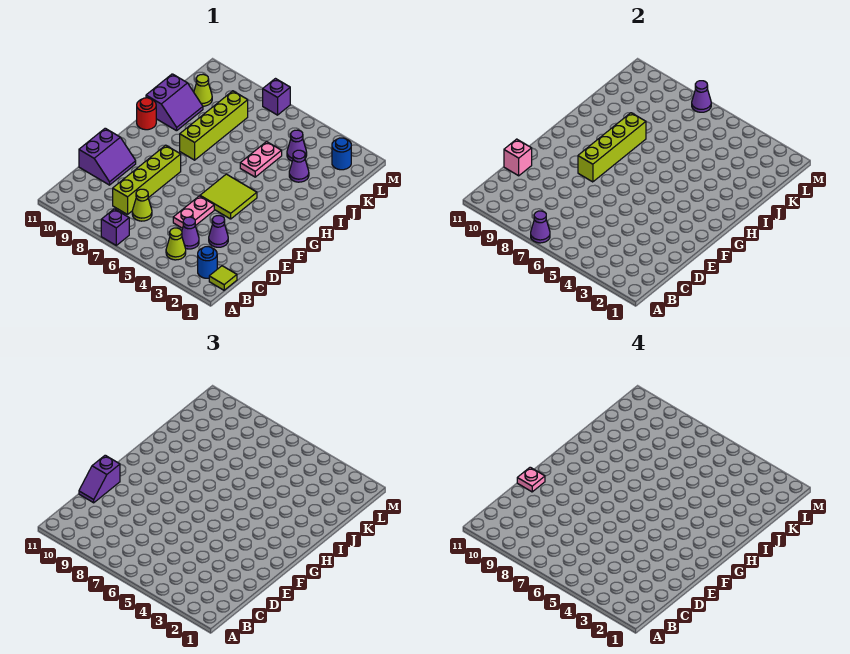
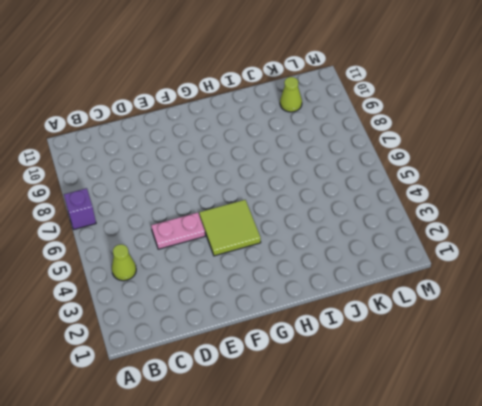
none -> lime 1x1 tile [209,266,237,290]
none -> blue 1x1 round brick [198,247,217,278]
none -> purple 1x1 cone [182,217,199,249]

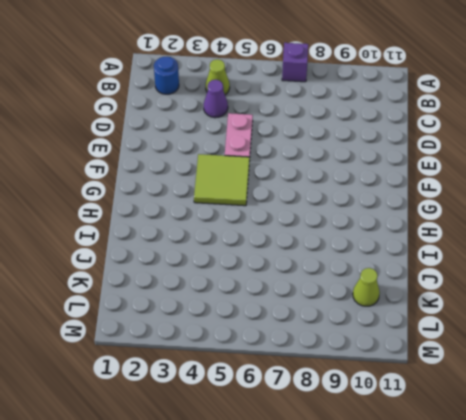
none -> lime 1x1 tile [209,266,237,290]
none -> lime 1x1 cone [132,189,152,221]
none -> lime 1x4 brick [113,145,181,214]

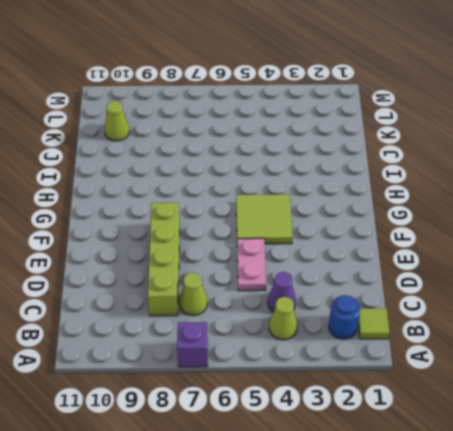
none -> purple 1x1 cone [209,216,228,247]
none -> purple 2x2 slope [79,128,136,185]
none -> lime 1x4 brick [180,91,248,160]

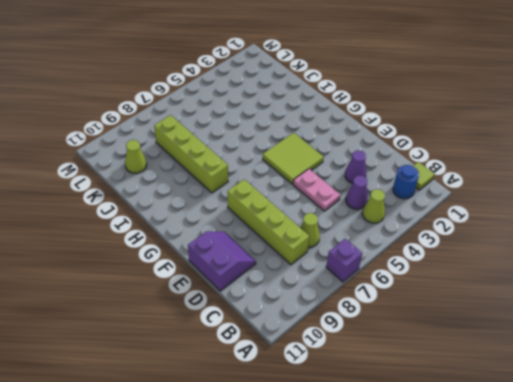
none -> red 1x1 round brick [137,98,156,130]
none -> pink 1x2 plate [240,142,282,177]
none -> purple 2x2 slope [146,74,203,131]

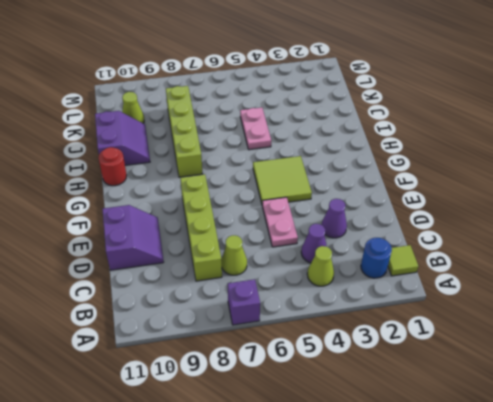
none -> purple 1x1 cone [289,150,309,182]
none -> purple 1x1 cone [287,130,307,161]
none -> blue 1x1 round brick [332,138,351,170]

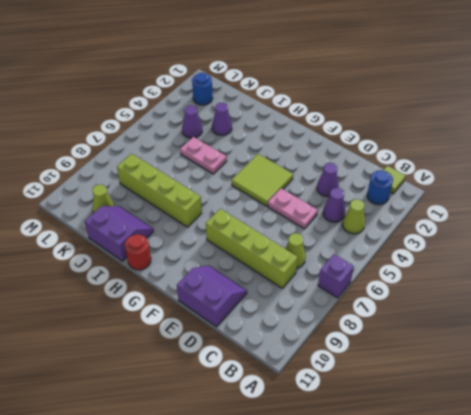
none -> purple 1x1 brick [263,79,290,115]
none -> purple 1x1 cone [531,211,550,243]
none -> pink 1x1 brick [504,139,532,176]

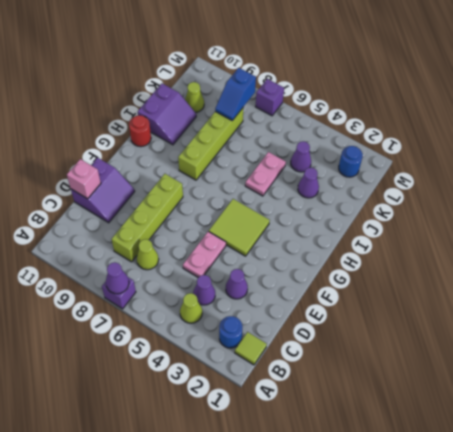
blue 1x2 slope [215,68,256,120] -> none
none -> lime 1x4 brick [578,113,646,182]
none -> purple 1x1 cone [692,81,711,112]
none -> purple 1x2 slope [79,455,120,503]

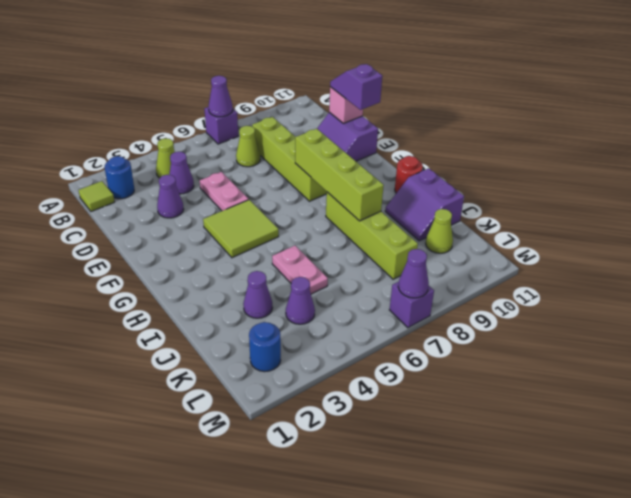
none -> pink 1x1 plate [517,467,545,492]

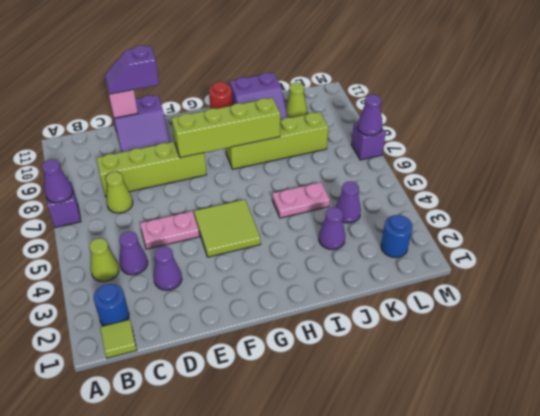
none -> pink 1x1 plate [517,467,545,492]

